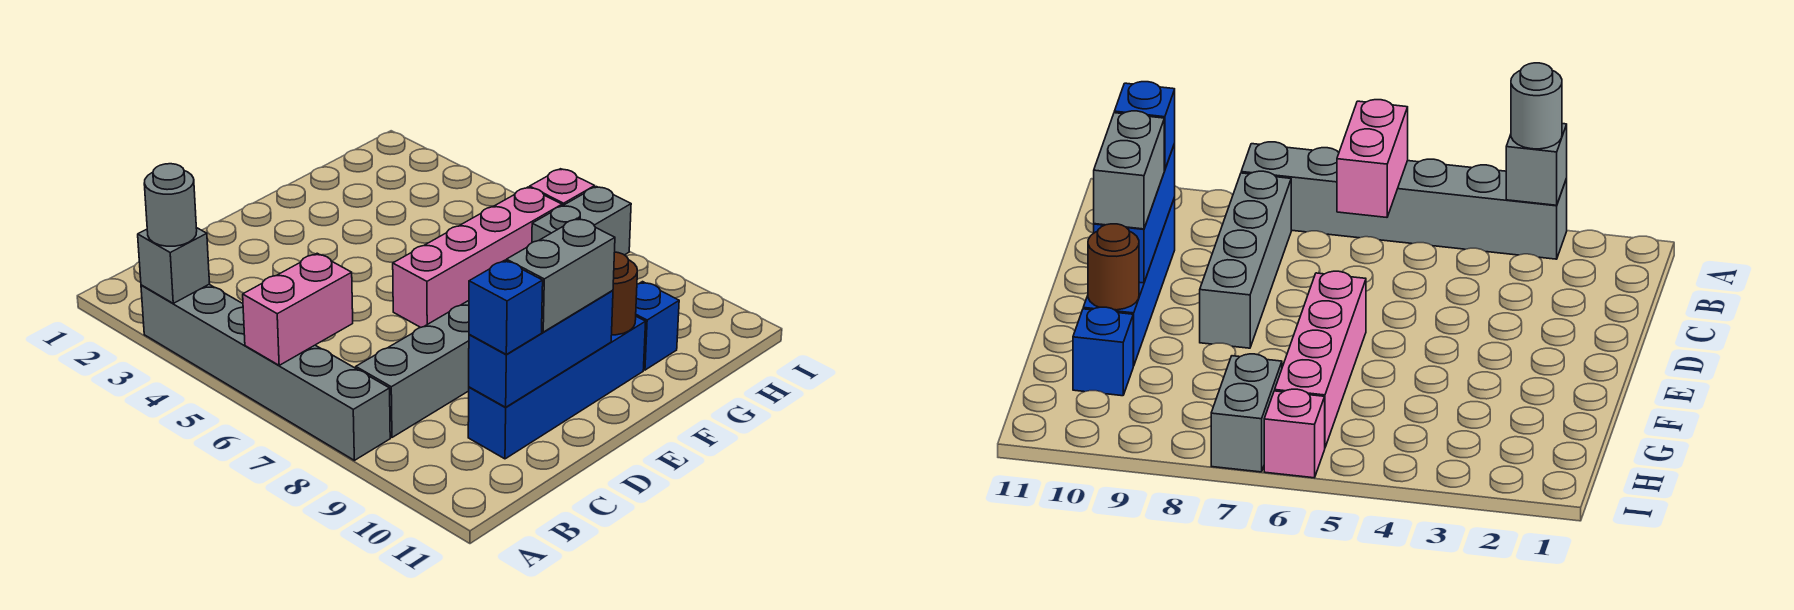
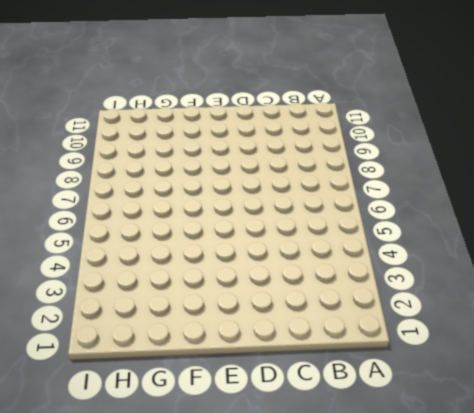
none -> grey 1x6 brick [141,285,390,460]
none -> grey 1x4 brick [356,301,469,437]
none -> blue 1x4 brick [468,316,646,459]

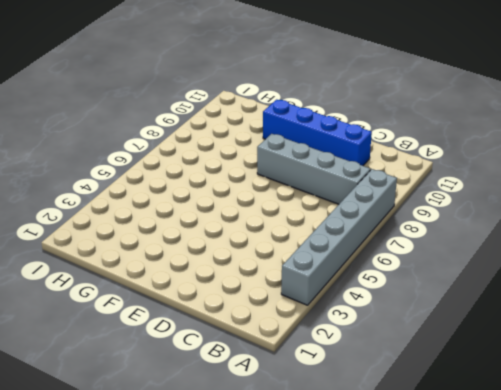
none -> pink 1x4 brick [393,187,562,327]
none -> blue 1x1 brick [636,282,679,370]
none -> grey 1x2 brick [532,187,631,255]

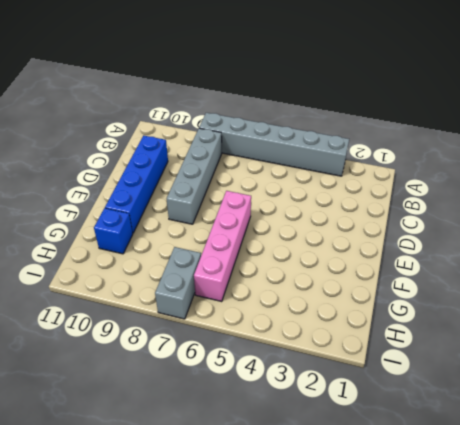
none -> pink 1x1 brick [530,169,595,206]
none -> grey 1x1 brick [138,228,210,303]
none -> pink 1x2 brick [243,253,353,365]

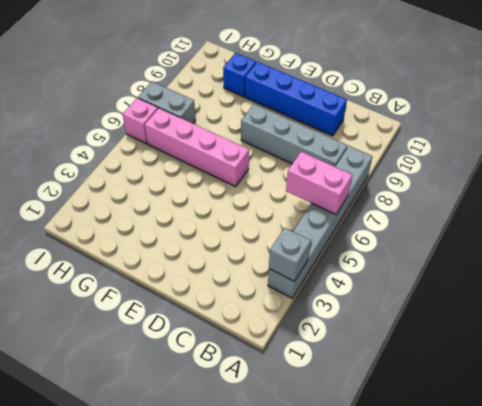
none -> blue 1x3 brick [469,290,613,407]
none -> brown 1x1 round brick [612,252,637,335]
none -> grey 1x1 round brick [144,164,197,246]

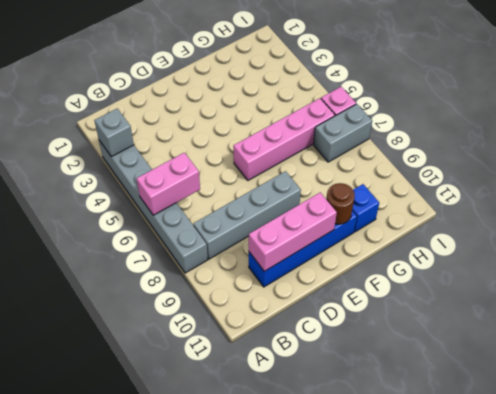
pink 1x3 brick [249,193,337,271] -> blue 1x3 brick [469,290,613,407]
none -> grey 1x1 round brick [144,164,197,246]
none -> blue 1x1 brick [469,260,543,354]
none -> grey 1x2 brick [506,218,615,332]

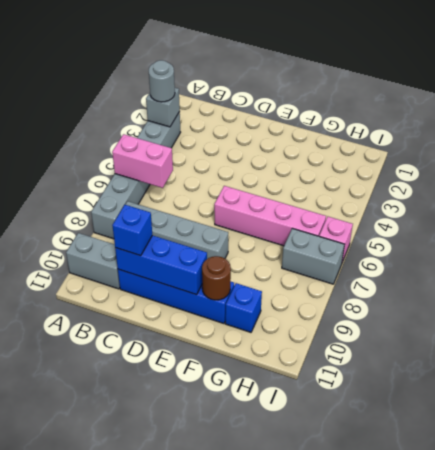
grey 1x2 brick [66,233,120,289] -> grey 1x2 brick moved to [506,218,615,332]

